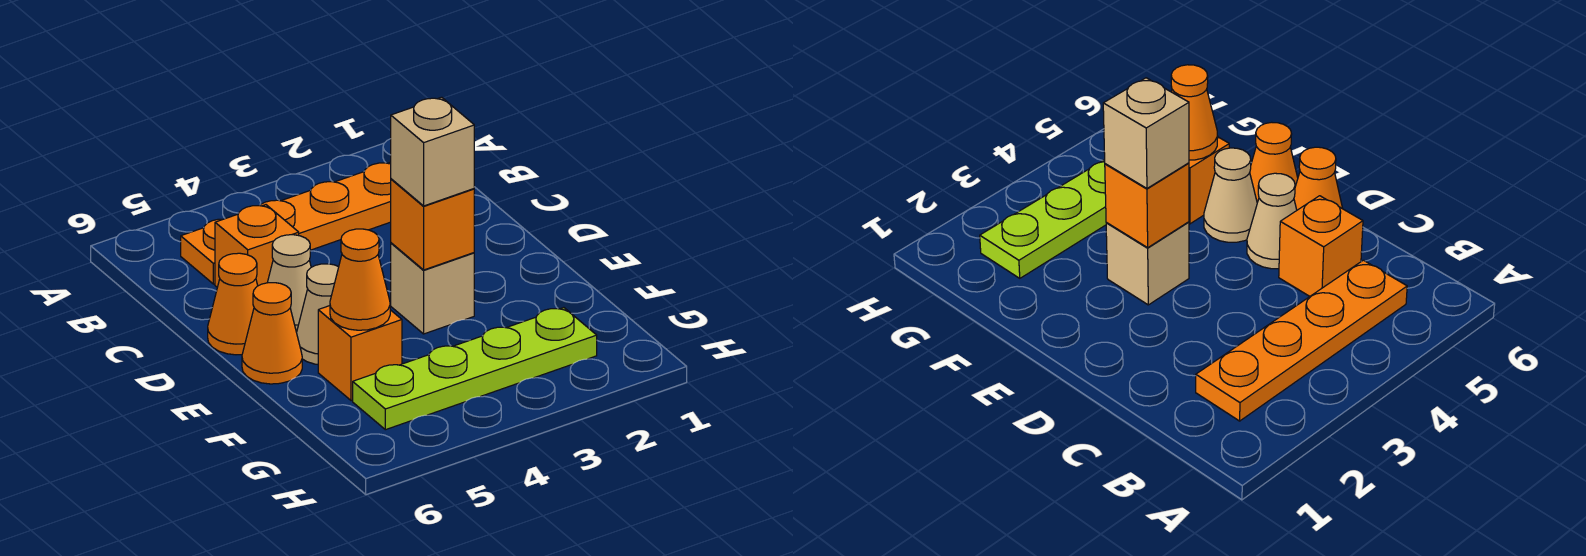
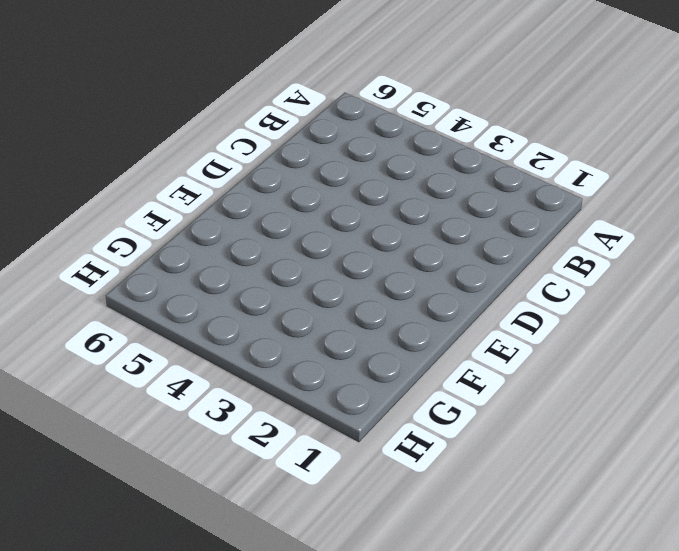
none -> orange 1x4 plate [181,162,391,284]
none -> orange 1x1 brick [215,205,299,287]
none -> tan 1x1 cone [267,235,311,332]

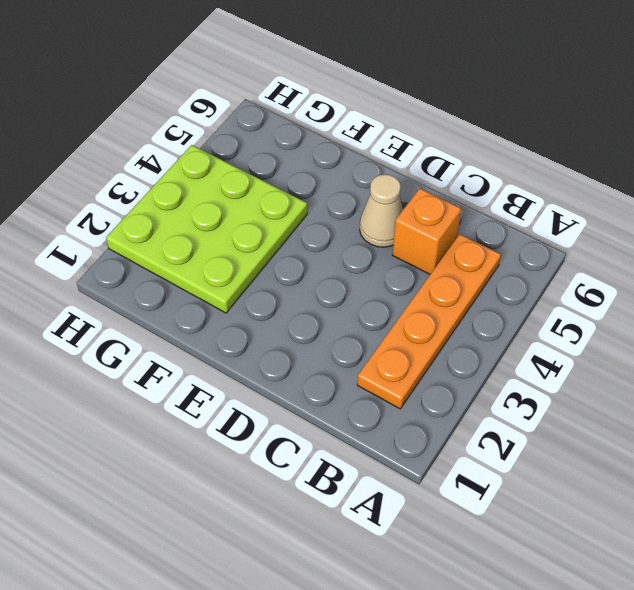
lime 3x3 plate [106,145,307,313] -> lime 1x4 plate [353,308,597,430]
none -> orange 1x1 cone [208,253,258,355]
none -> tan 1x1 brick [391,243,474,334]
none -> tan 1x1 cone [297,264,339,364]

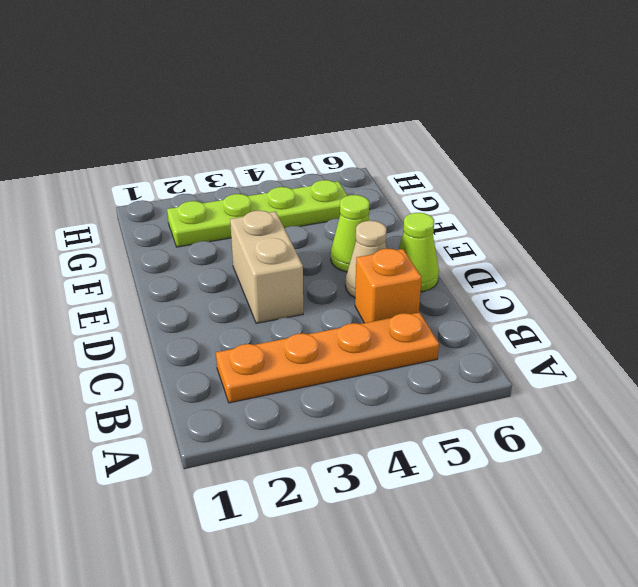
tan 1x2 brick [230,210,303,323] -> tan 1x1 brick [391,243,474,334]
lime 1x1 cone [398,213,439,292] -> orange 1x1 cone [208,253,258,355]
lime 1x1 cone [331,195,370,272] -> tan 1x1 cone [297,264,339,364]
none -> orange 1x1 cone [242,283,302,384]
none -> orange 1x1 brick [318,306,402,401]
none -> orange 1x1 brick [391,179,474,270]

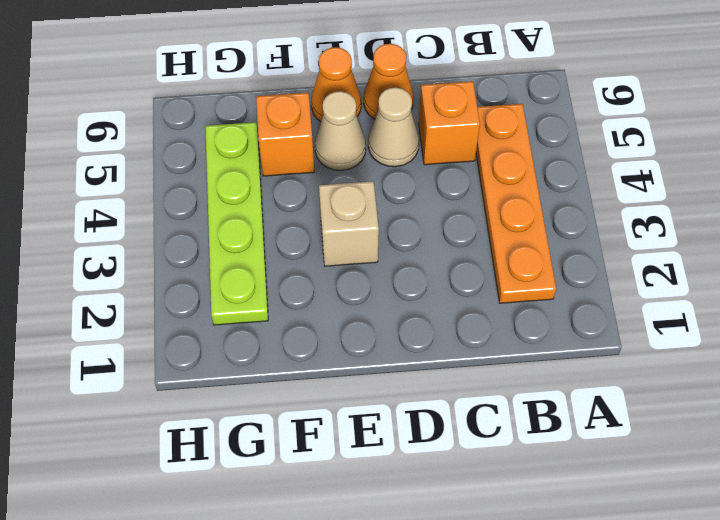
none -> orange 1x1 brick [391,179,474,270]
none -> orange 1x1 cone [330,229,390,330]
none -> tan 1x1 brick [391,97,474,206]

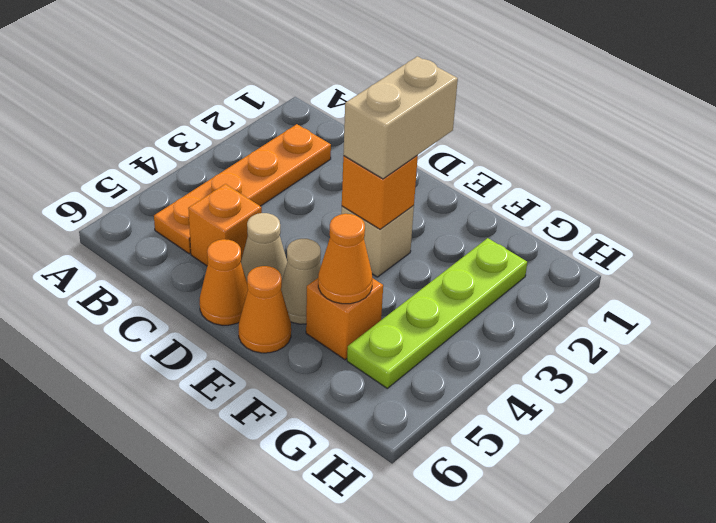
tan 1x2 brick [343,56,458,179] -> tan 1x1 brick [391,97,474,206]

